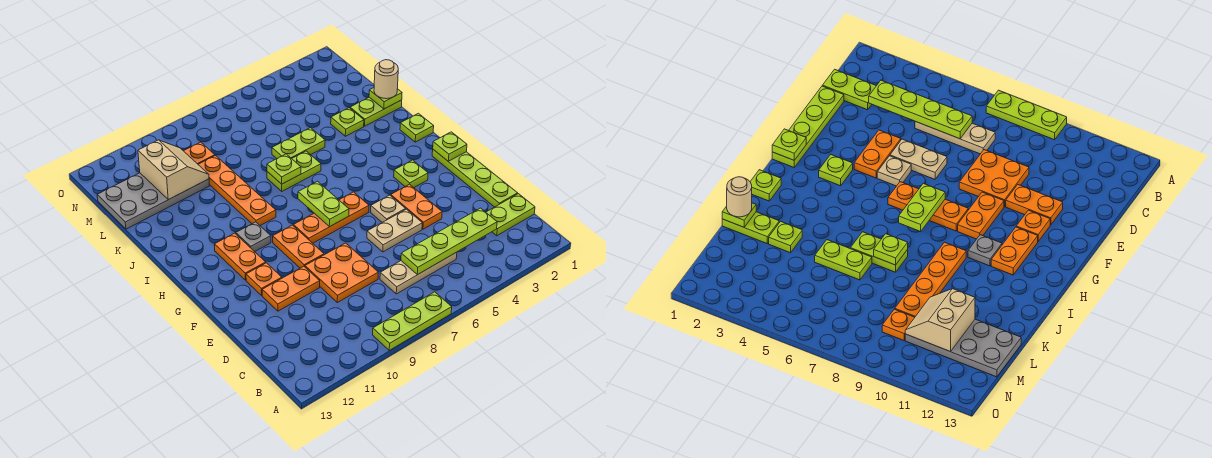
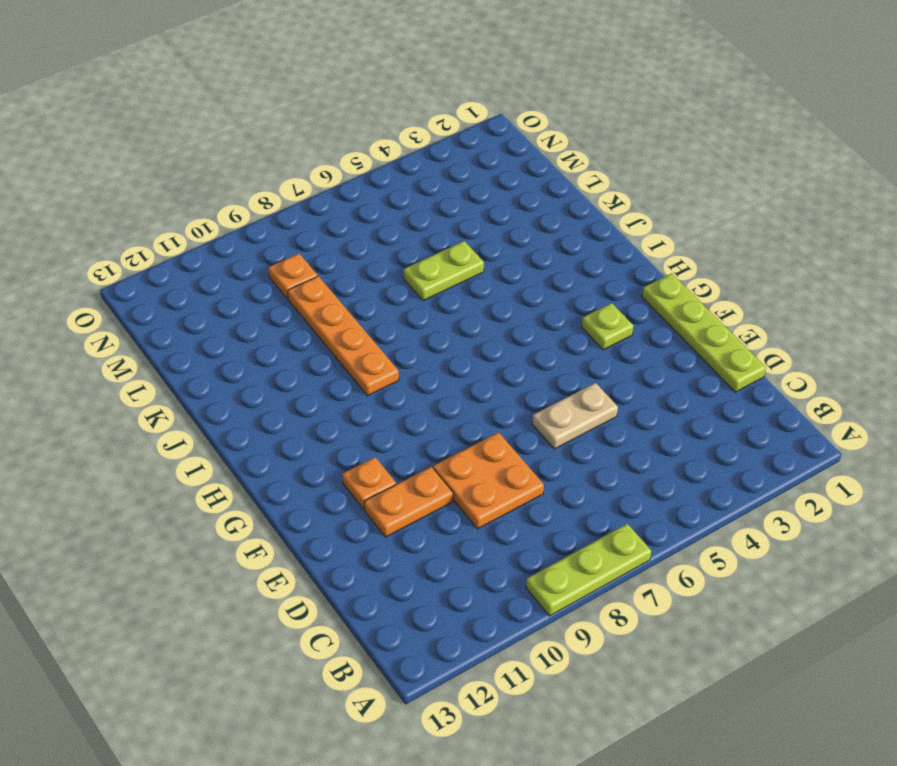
none -> lime 1x2 plate [486,194,535,236]
none -> tan 1x3 plate [380,252,457,294]
none -> orange 1x2 plate [391,184,442,229]
none -> tan 1x1 plate [371,195,406,222]

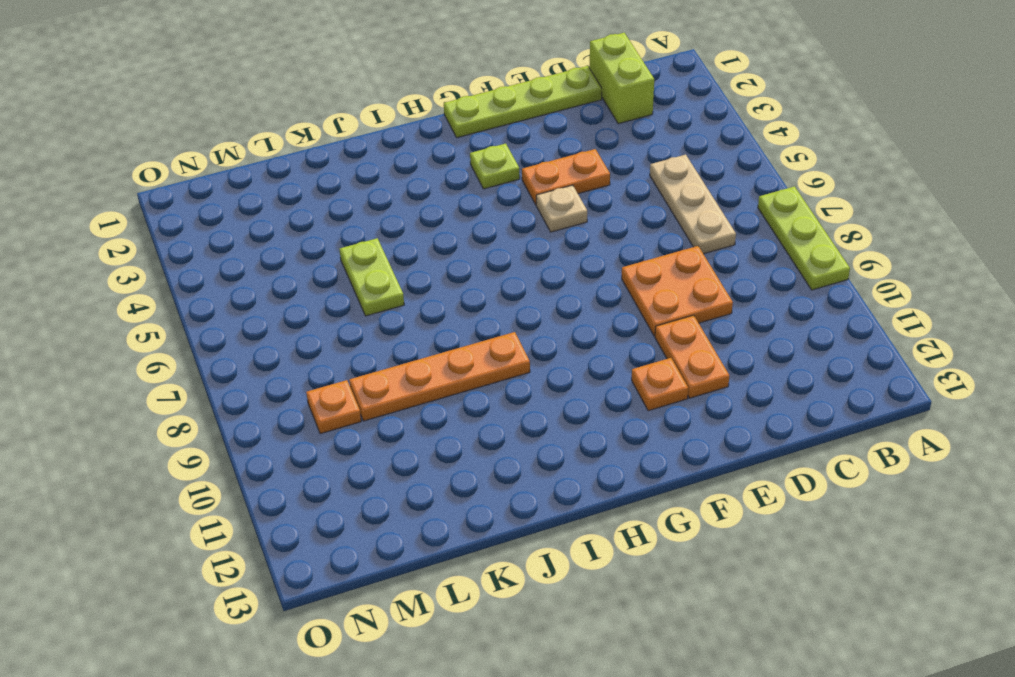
lime 1x2 brick [590,33,654,124] -> lime 1x2 plate [486,194,535,236]
none -> tan 1x2 plate [367,209,422,252]
none -> orange 1x2 plate [273,225,324,268]
none -> orange 1x3 plate [293,192,369,243]
none -> orange 1x2 plate [215,233,266,280]

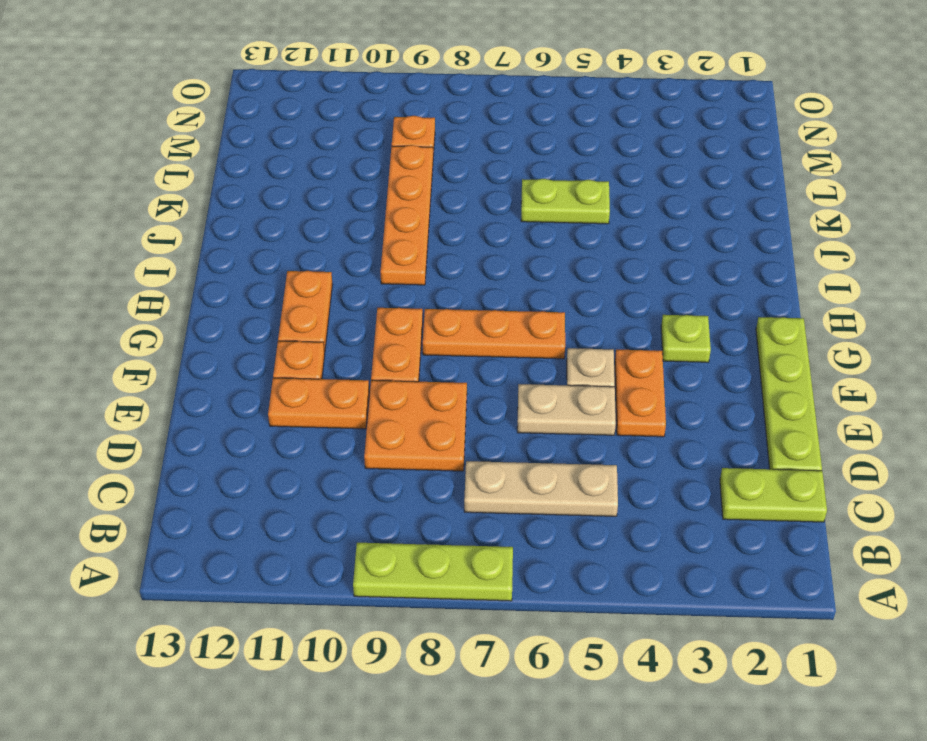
none -> grey 1x1 plate [236,222,271,252]
none -> lime 1x1 plate [400,113,434,142]
none -> lime 1x2 plate [267,151,321,191]
none -> lime 1x2 plate [350,97,402,126]

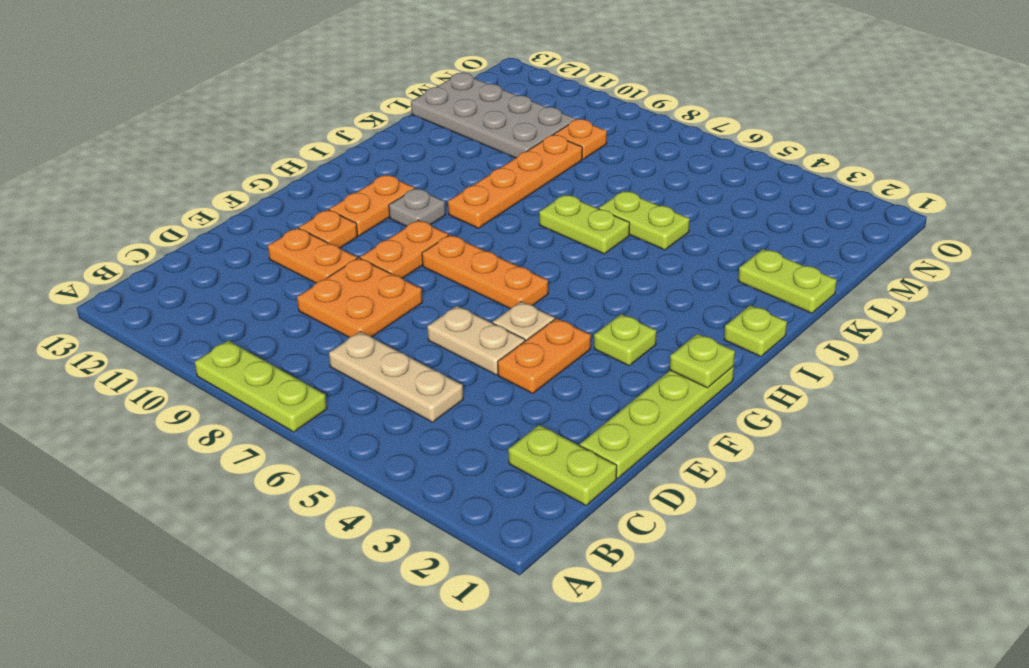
none -> lime 1x1 plate [331,108,364,136]
none -> lime 1x4 plate [401,208,497,275]
none -> lime 1x2 plate [298,181,349,227]
none -> lime 1x1 plate [267,154,301,184]

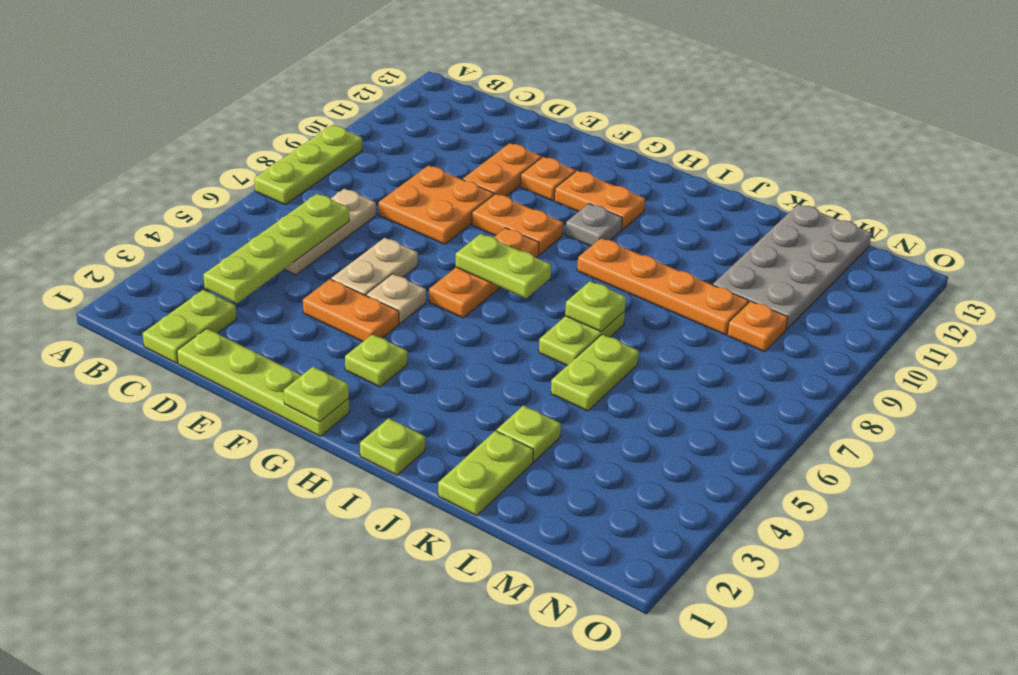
none -> lime 1x1 plate [369,88,402,109]
none -> tan 2x2 slope [138,140,209,200]
none -> tan 1x1 round brick [374,60,398,99]

